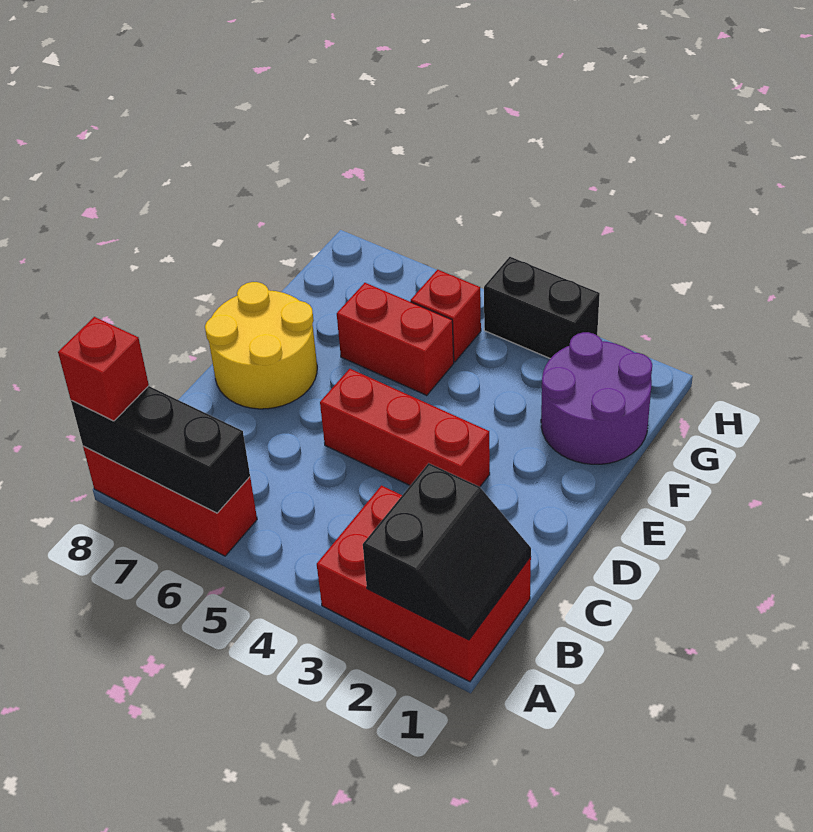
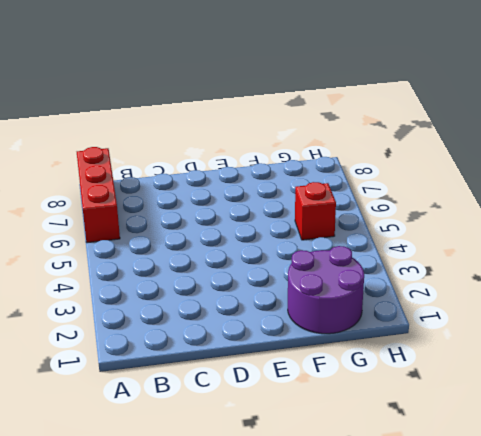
none -> red 2x3 brick [317,485,531,682]
none -> red 1x3 brick [320,369,490,487]

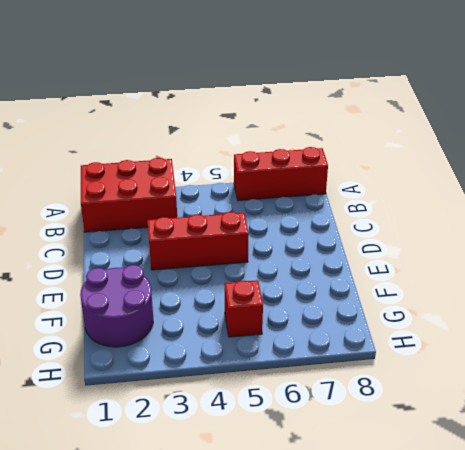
none -> yellow 2x2 round brick [205,282,317,409]
none -> red 1x2 brick [337,283,454,395]

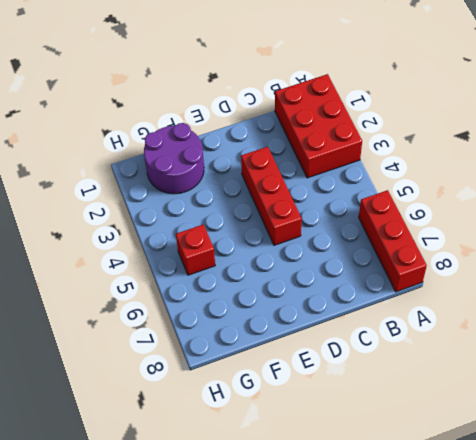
none -> yellow 2x2 round brick [205,282,317,409]
none -> red 1x2 brick [337,283,454,395]

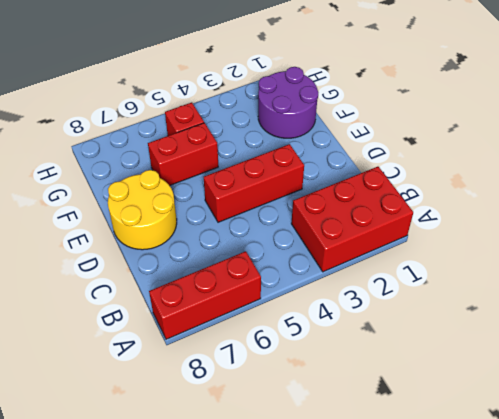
none -> black 1x2 brick [484,257,600,359]
none -> black 2x2 slope [363,463,531,640]

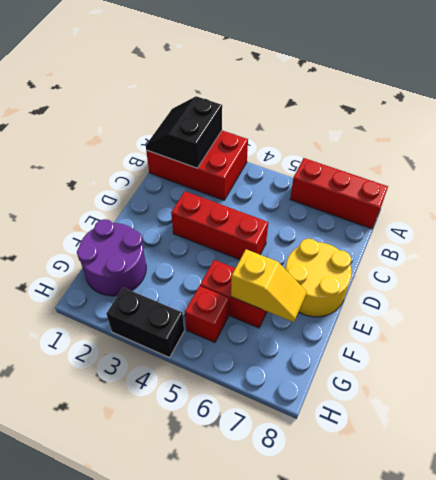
yellow 1x2 slope [231,249,307,322] -> none
none -> black 1x3 brick [71,386,250,513]
none -> red 1x1 brick [58,317,149,421]

